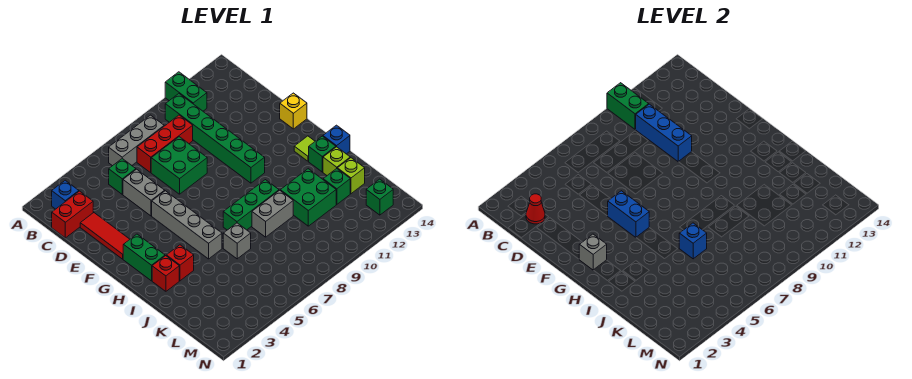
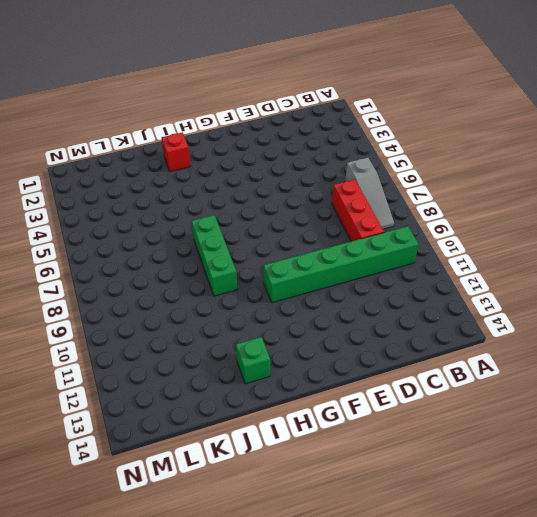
grey 1x3 slope [345,158,394,229] -> grey 1x3 brick [109,115,164,166]
none -> green 1x2 brick [165,72,207,111]
none -> blue 1x1 brick [52,180,79,209]
none -> red 1x2 brick [52,191,93,238]
none -> green 1x1 brick [109,159,136,194]

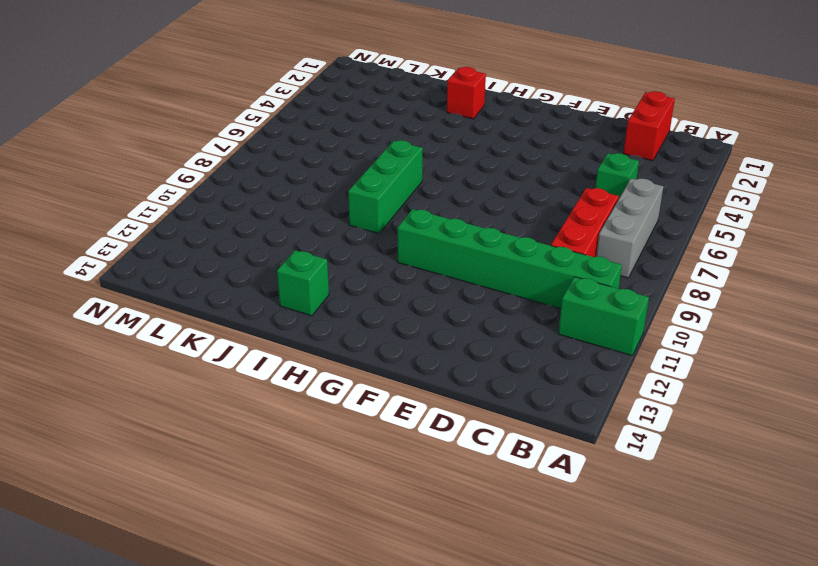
none -> blue 1x1 brick [52,180,79,209]
none -> red 1x3 tile [80,213,130,259]
none -> grey 1x2 brick [123,169,165,216]
none -> green 2x2 brick [151,137,207,194]

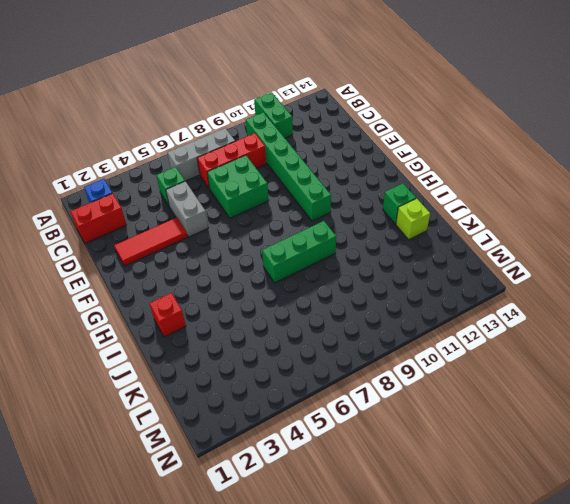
red 1x3 tile [114,217,187,266] -> red 1x3 tile turned to [80,213,130,259]
none -> grey 1x4 brick [152,191,222,259]
none -> yellow 1x1 brick [280,93,307,129]
none -> green 1x2 brick [123,234,165,281]
none -> lime 1x1 tile [294,136,315,161]

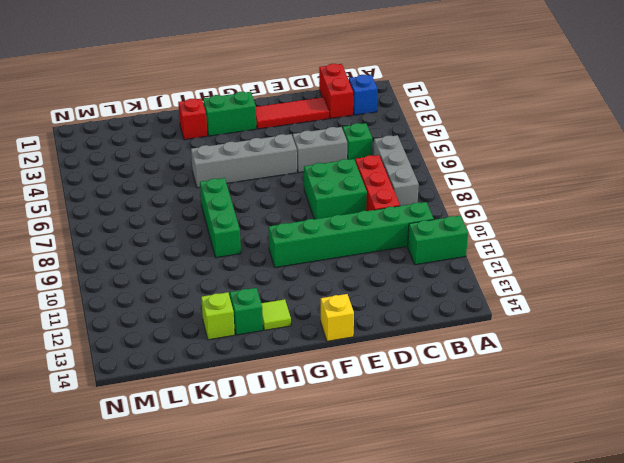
none -> red 1x1 brick [166,245,194,281]
none -> blue 1x1 brick [323,125,350,154]
none -> grey 1x1 brick [223,223,251,259]
none -> grey 1x2 brick [252,190,293,237]

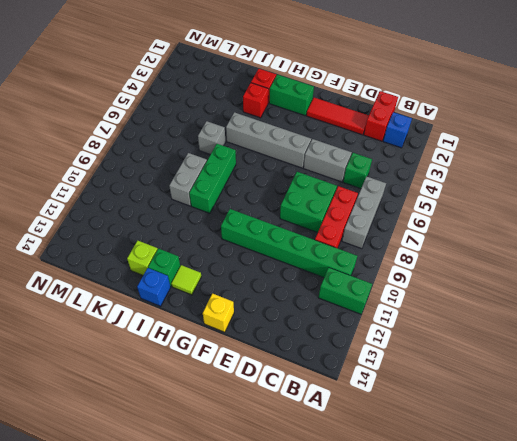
none -> green 2x2 brick [280,169,336,226]
none -> green 1x1 brick [323,169,350,204]
none -> lime 1x1 brick [337,158,365,194]
none -> green 1x1 brick [366,179,393,215]

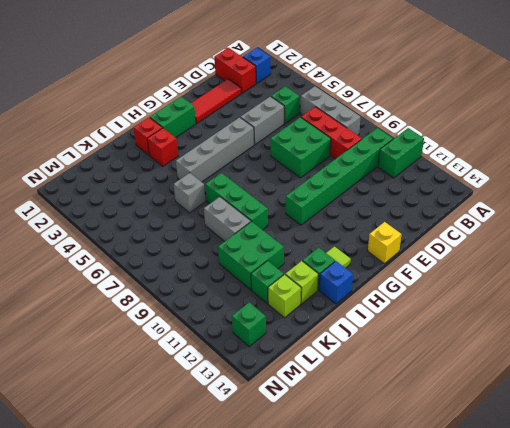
none -> green 1x2 brick [607,83,649,129]
none -> red 1x1 cone [526,194,545,224]
none -> blue 1x3 brick [635,104,692,162]
none -> blue 1x2 brick [607,191,649,237]

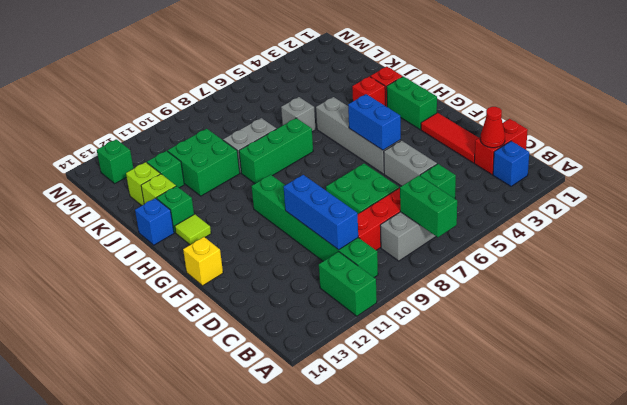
green 1x2 brick [400,176,457,237] -> green 1x2 brick moved to [607,83,649,129]
none -> grey 1x1 brick [579,234,607,270]
none -> blue 1x1 brick [679,223,707,259]

